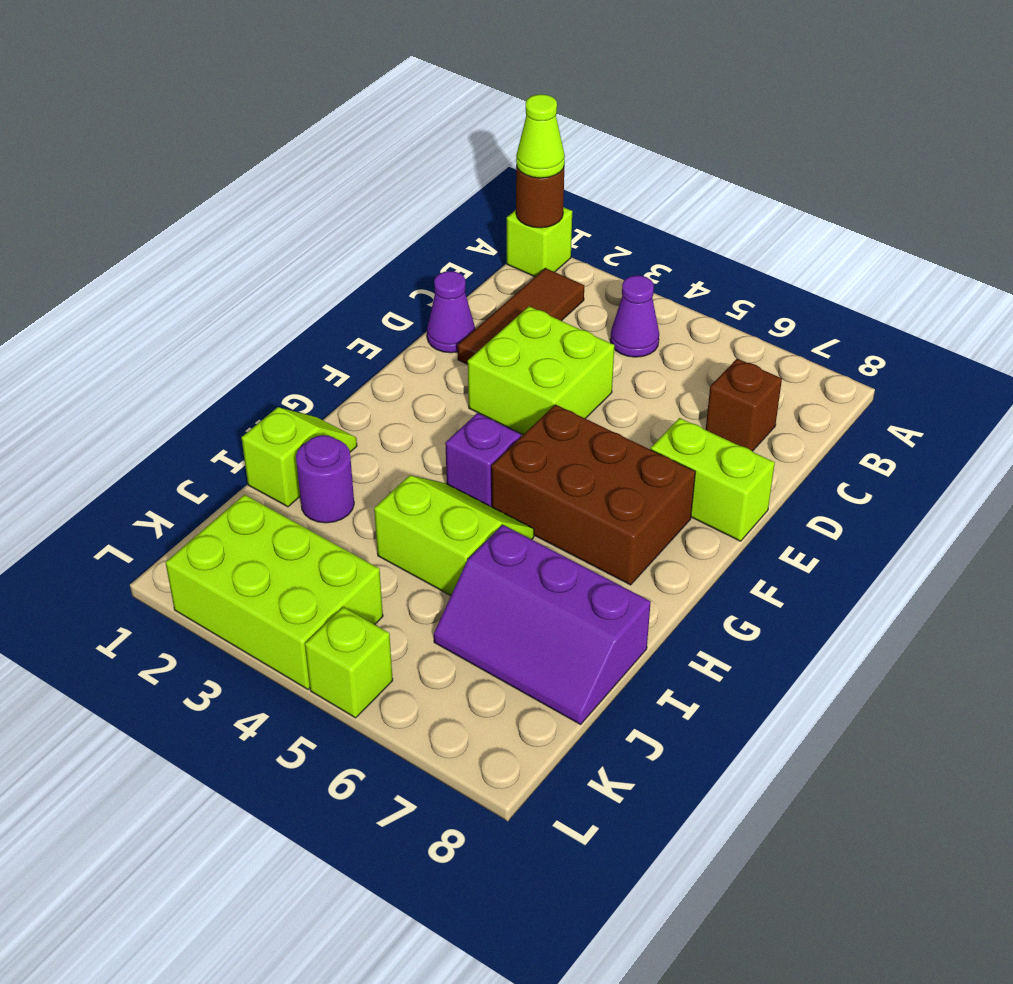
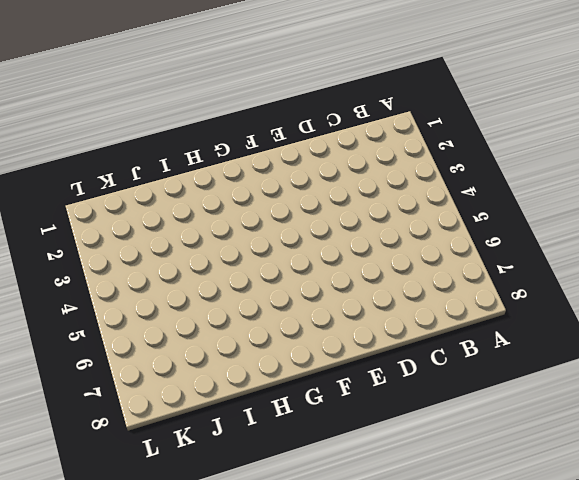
none -> lime 1x1 brick [507,207,572,277]
none -> brown 1x3 tile [458,268,584,364]
none -> purple 1x1 cone [610,275,659,357]

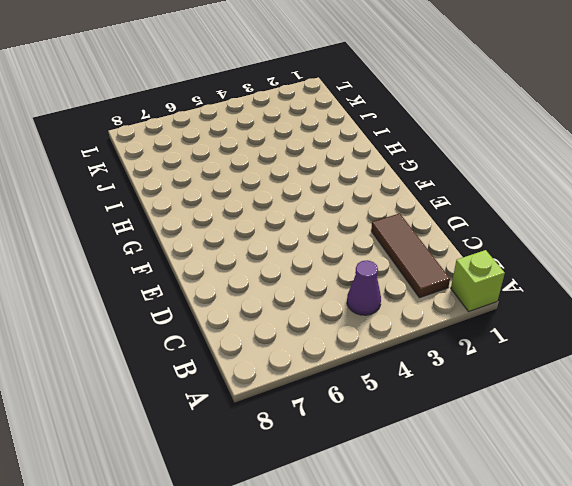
none -> brown 1x1 brick [706,359,782,451]
none -> purple 1x1 cone [427,271,475,353]
none -> lime 2x2 brick [468,306,614,435]

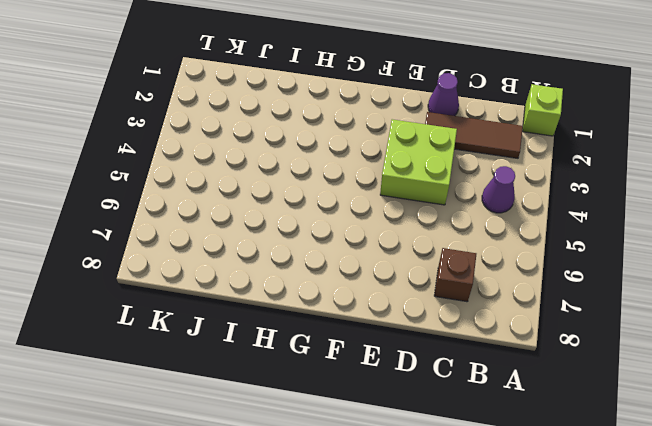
none -> lime 1x2 brick [651,418,775,541]
none -> brown 2x3 brick [491,405,695,585]
none -> purple 1x1 brick [445,413,521,507]

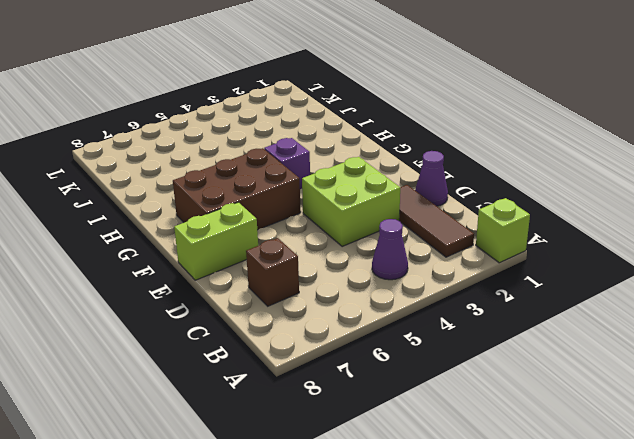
none -> lime 1x2 slope [242,407,357,507]
none -> lime 2x2 slope [374,475,534,596]
none -> purple 1x1 round brick [296,435,354,523]

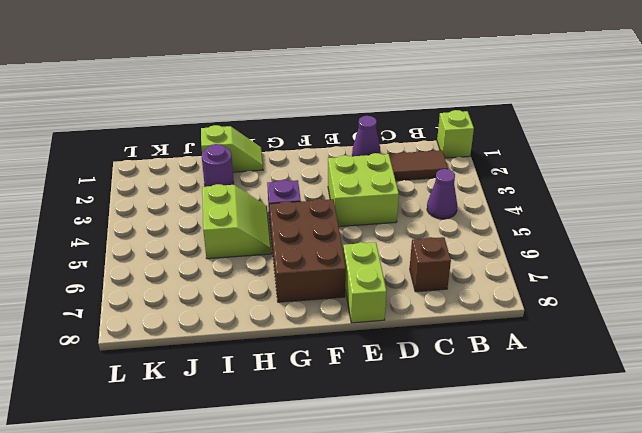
none -> purple 2x3 slope [434,525,651,724]
none -> lime 2x3 brick [166,495,383,689]
none -> lime 1x1 brick [305,607,393,718]

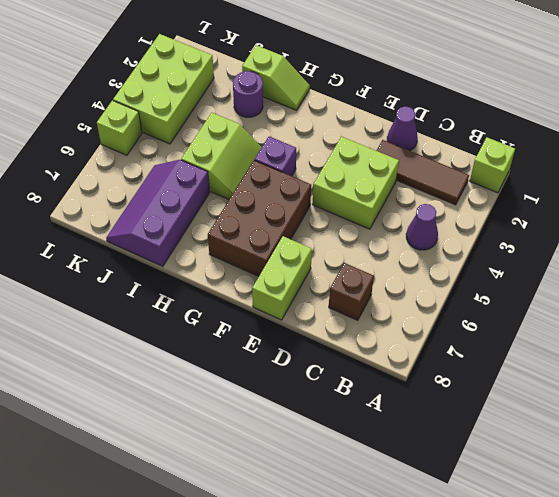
none -> brown 1x1 round brick [516,166,564,228]
none -> lime 1x1 cone [516,94,565,178]

